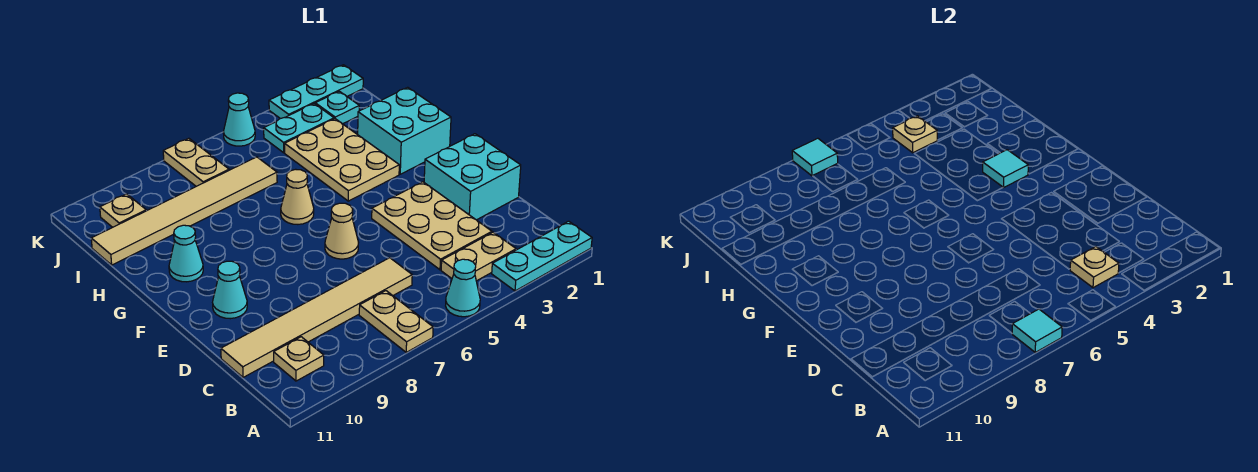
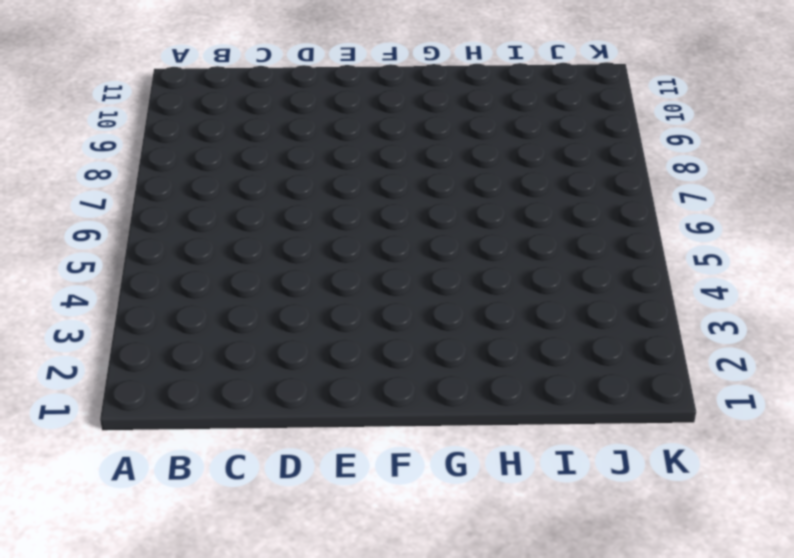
none -> cyan 1x3 plate [492,221,592,291]
none -> cyan 1x1 cone [446,259,480,317]
none -> tan 1x2 plate [359,291,433,352]

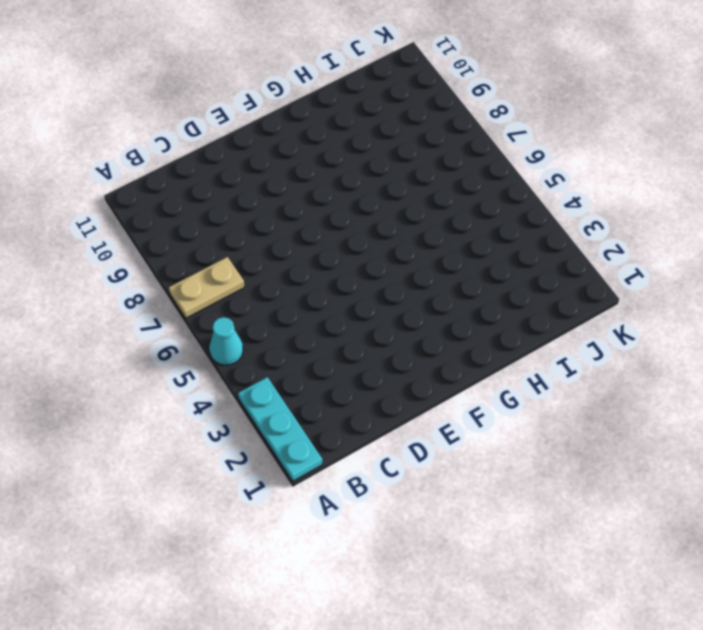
none -> tan 1x2 plate [441,232,516,281]
none -> tan 1x1 plate [274,337,324,381]
none -> tan 2x3 plate [372,182,492,270]

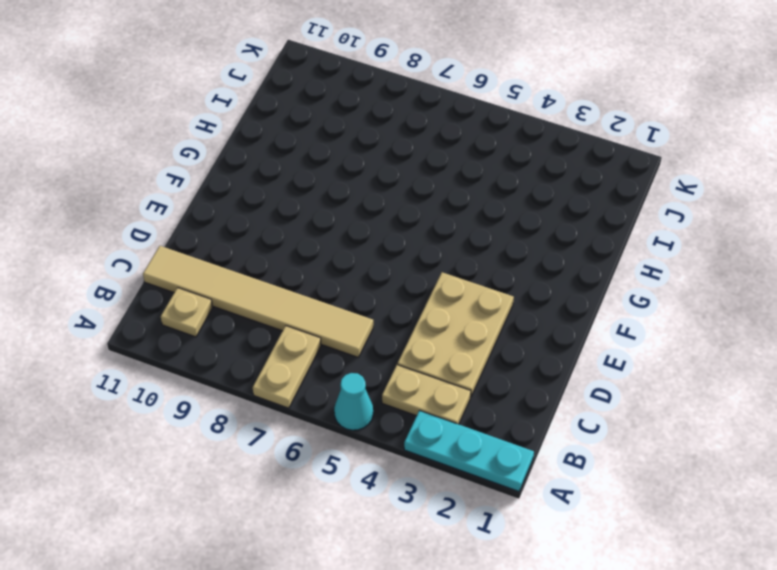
none -> cyan 2x2 brick [424,134,521,220]
none -> tan 1x1 cone [325,203,358,259]
none -> cyan 1x1 cone [213,261,247,319]

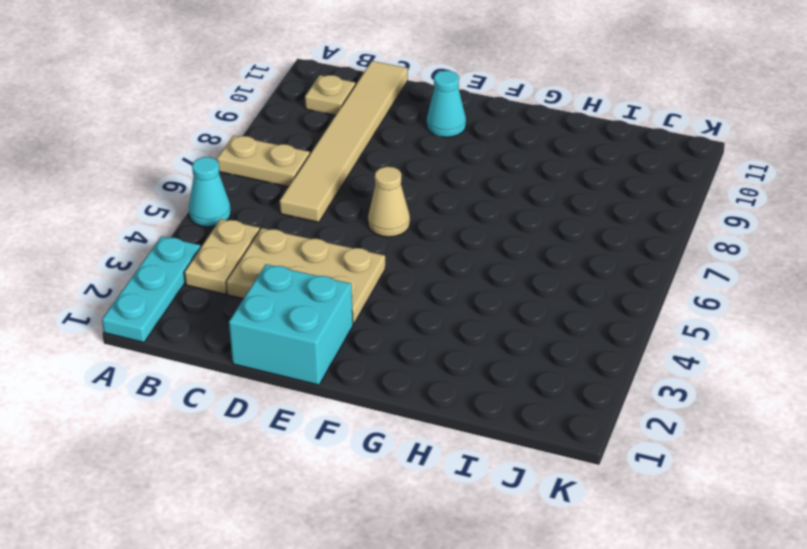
none -> cyan 2x2 brick [358,87,451,174]
none -> tan 2x3 plate [285,119,399,201]
none -> tan 1x1 cone [281,169,314,224]

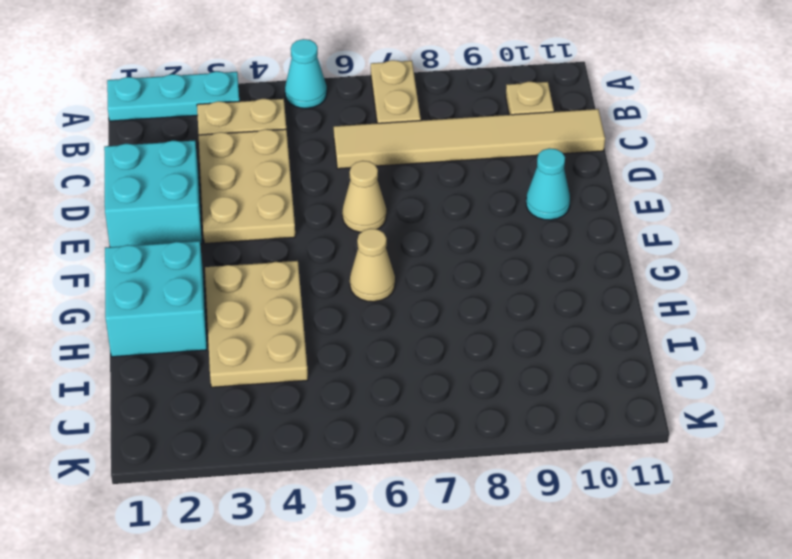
none -> cyan 1x1 cone [169,225,203,282]
none -> tan 1x6 tile [91,157,277,265]
none -> cyan 1x1 plate [315,91,359,124]

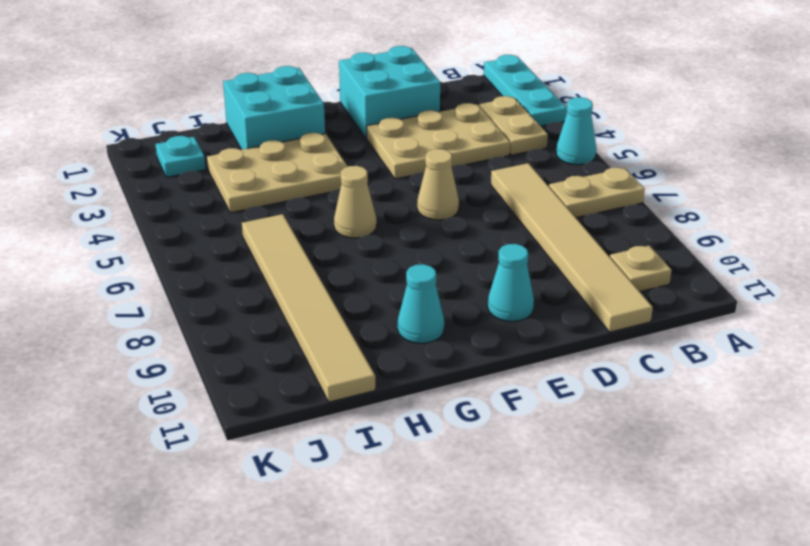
none -> cyan 1x2 plate [264,104,334,153]
none -> tan 1x2 plate [163,138,229,186]
none -> tan 1x1 plate [100,194,146,227]

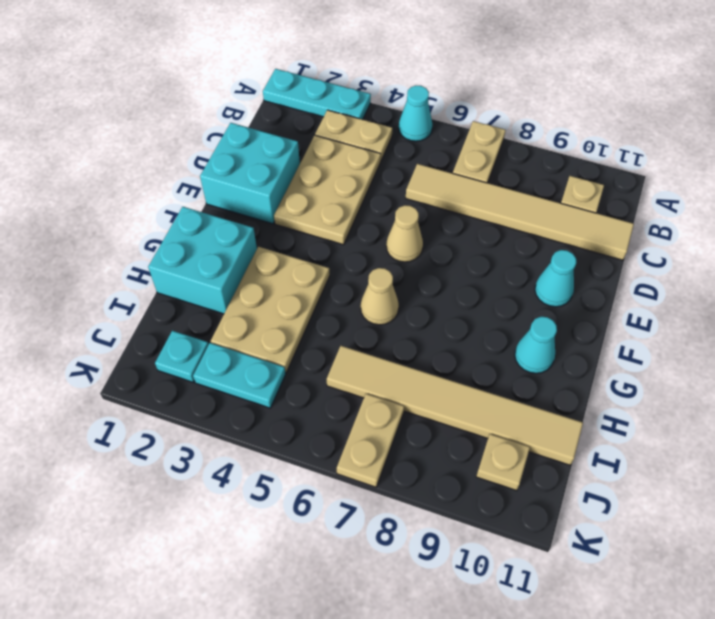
none -> cyan 1x3 plate [269,65,363,119]
none -> cyan 1x1 cone [223,93,255,146]
none -> cyan 1x1 tile [1012,309,1062,352]

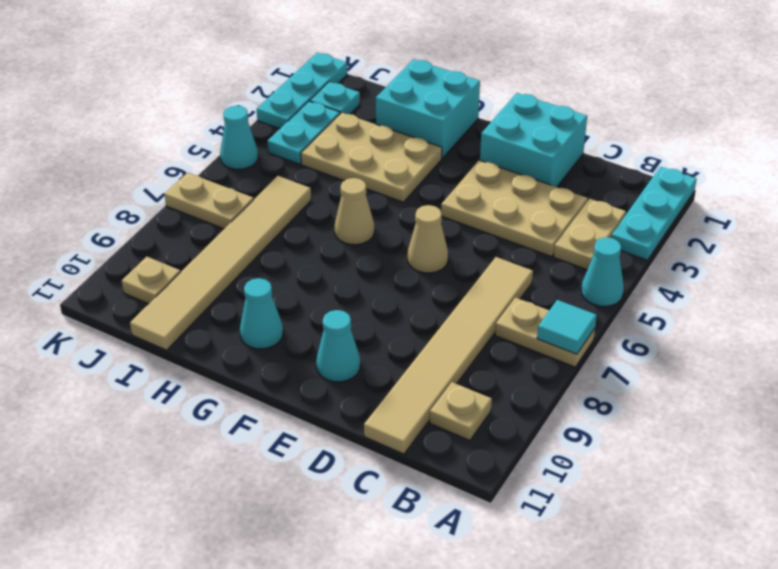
none -> tan 1x1 plate [1070,247,1119,288]
none -> cyan 1x1 tile [983,150,1028,188]
none -> tan 1x1 plate [893,116,937,153]

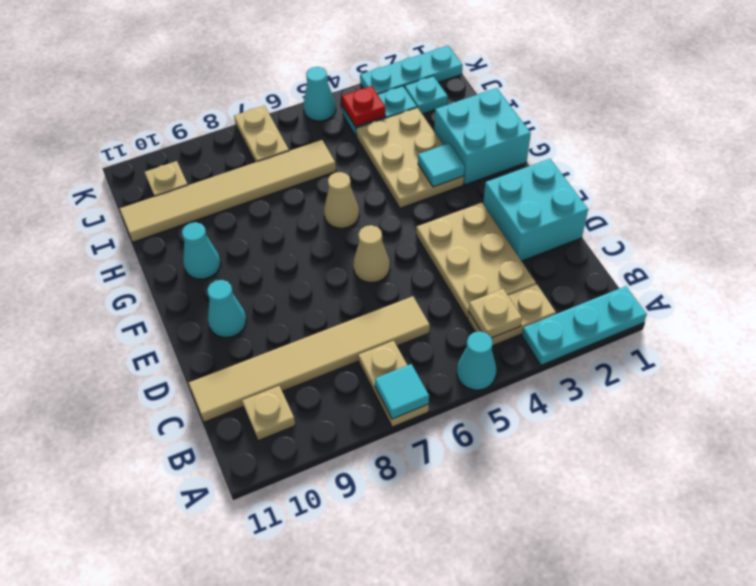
red 1x1 plate [342,86,386,127] -> tan 1x1 plate [893,116,937,153]
none -> cyan 1x1 tile [792,138,838,176]

